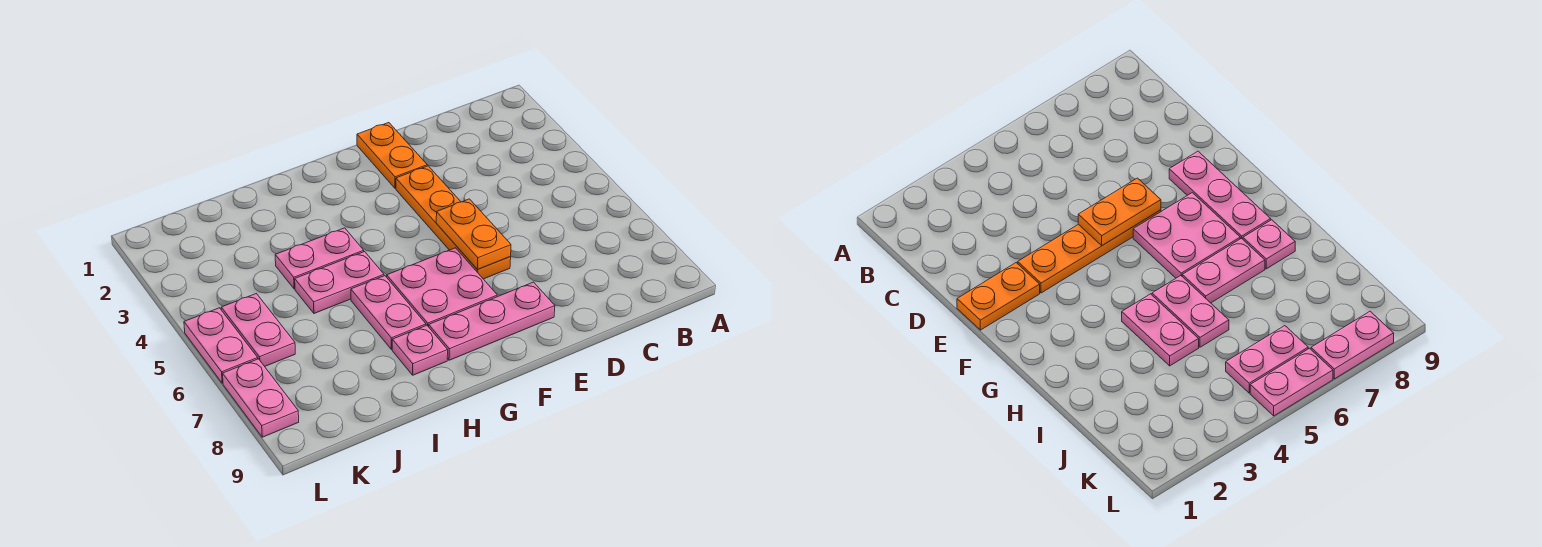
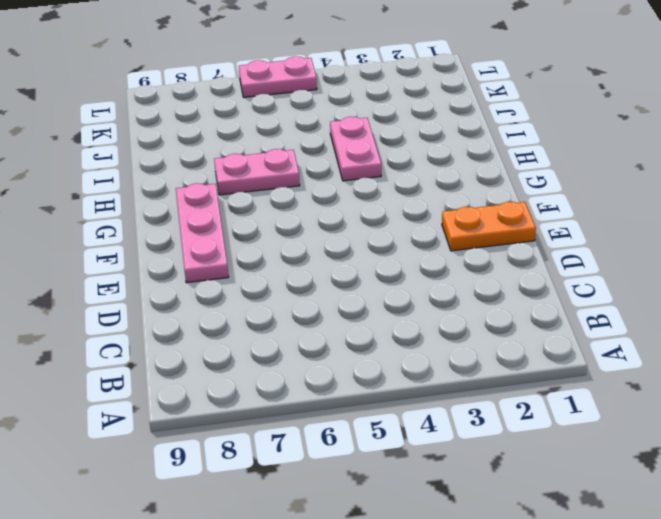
none -> orange 1x4 plate [396,166,511,279]
none -> pink 2x2 plate [387,248,497,327]
none -> pink 1x2 plate [295,252,384,313]

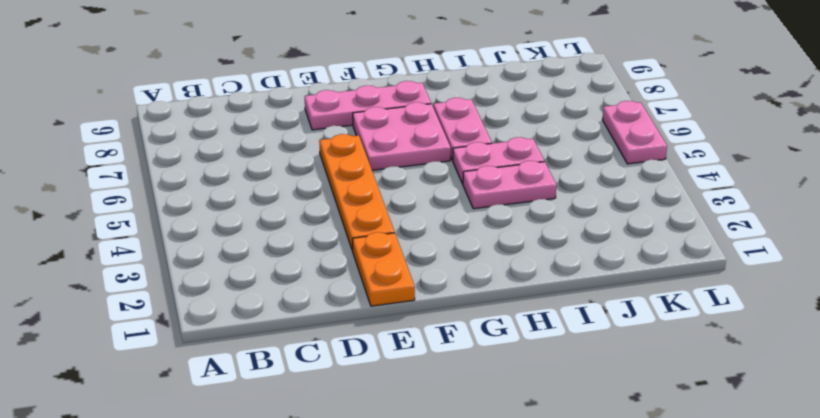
none -> pink 1x1 plate [392,325,448,375]
none -> pink 1x2 plate [221,294,295,366]
none -> pink 1x2 plate [223,359,299,437]

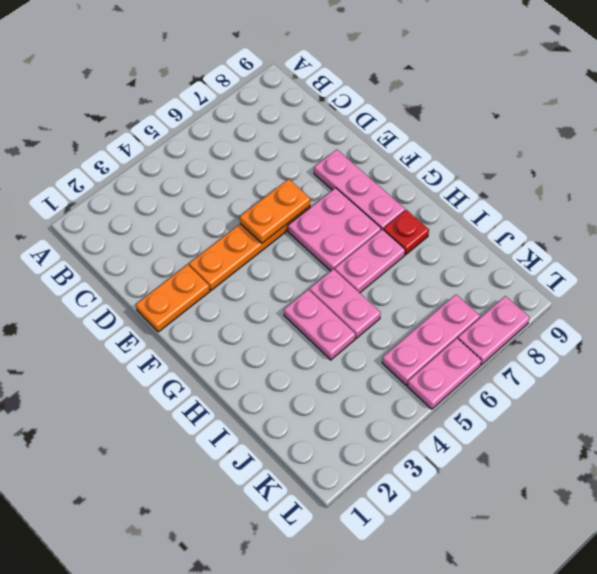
red 1x1 plate [383,210,429,255] -> pink 1x1 plate [392,325,448,375]
pink 1x3 plate [382,295,480,385] -> pink 1x2 plate [221,294,295,366]

